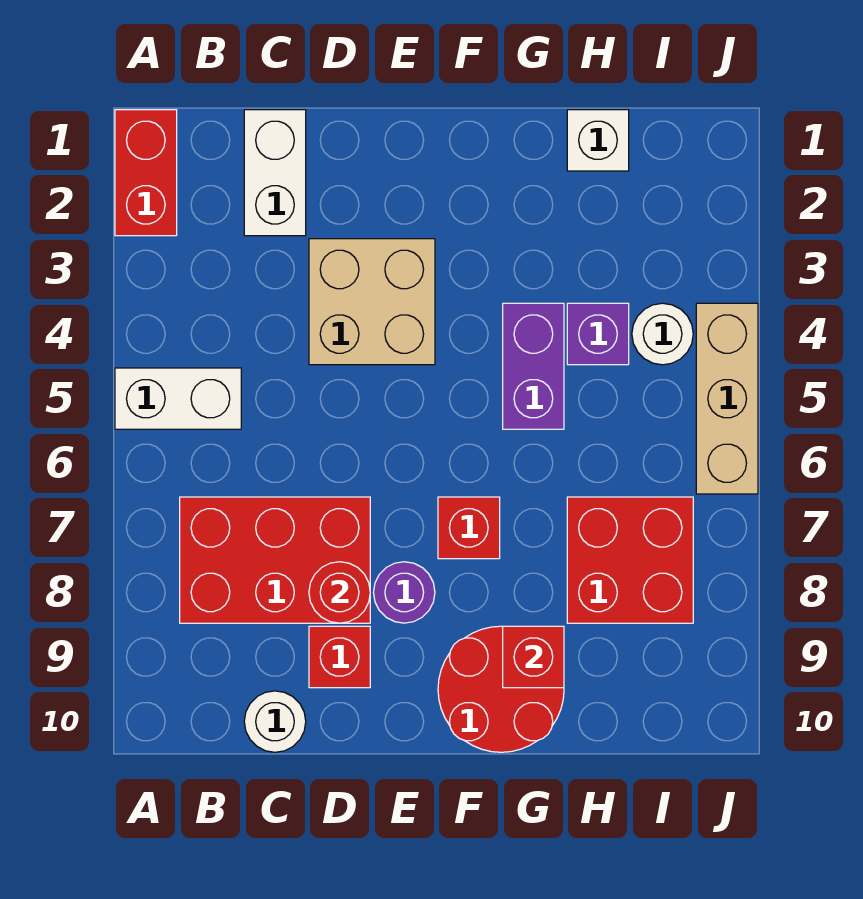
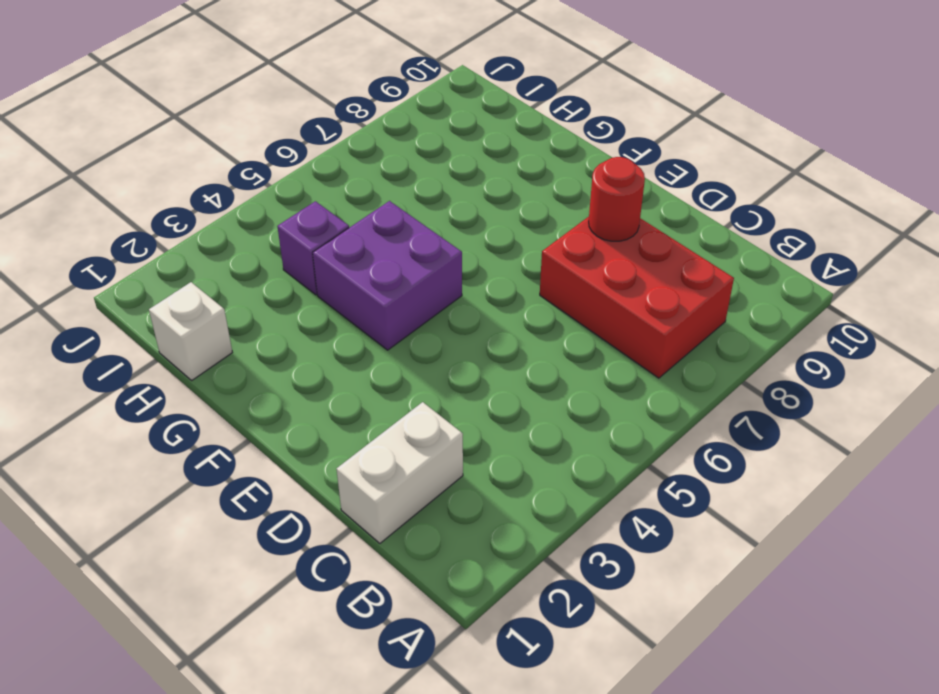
purple 2x2 brick [313,201,462,350] -> purple 1x2 brick [503,303,564,429]
none -> red 1x2 brick [115,110,177,236]
none -> white 1x2 brick [115,368,241,429]
none -> white 1x1 round brick [244,691,306,752]

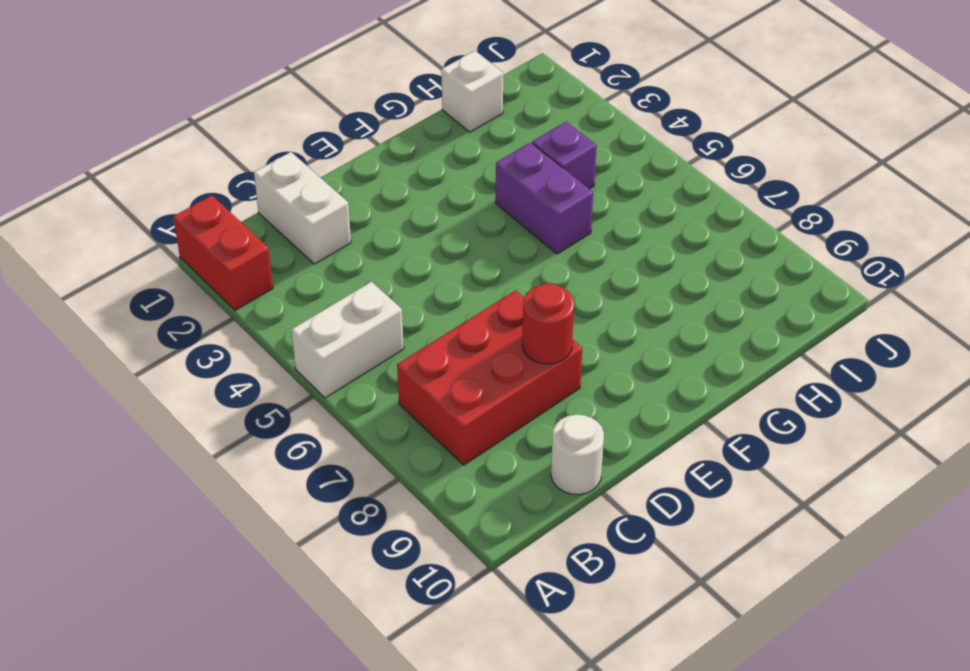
none -> tan 2x2 brick [309,239,435,365]
none -> red 1x1 brick [309,626,370,688]
none -> purple 1x1 round brick [374,562,435,623]

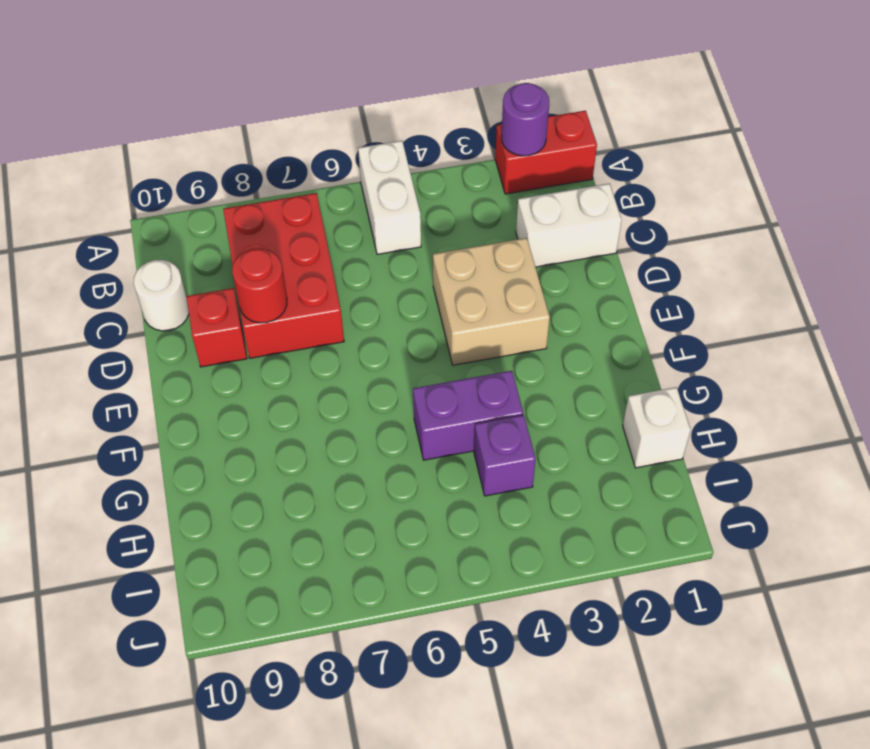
purple 1x1 round brick [501,83,549,156] -> purple 1x1 round brick moved to [374,562,435,623]
none -> red 1x1 brick [438,497,500,559]
none -> red 2x2 round brick [438,626,564,752]
none -> red 2x2 brick [567,497,693,623]

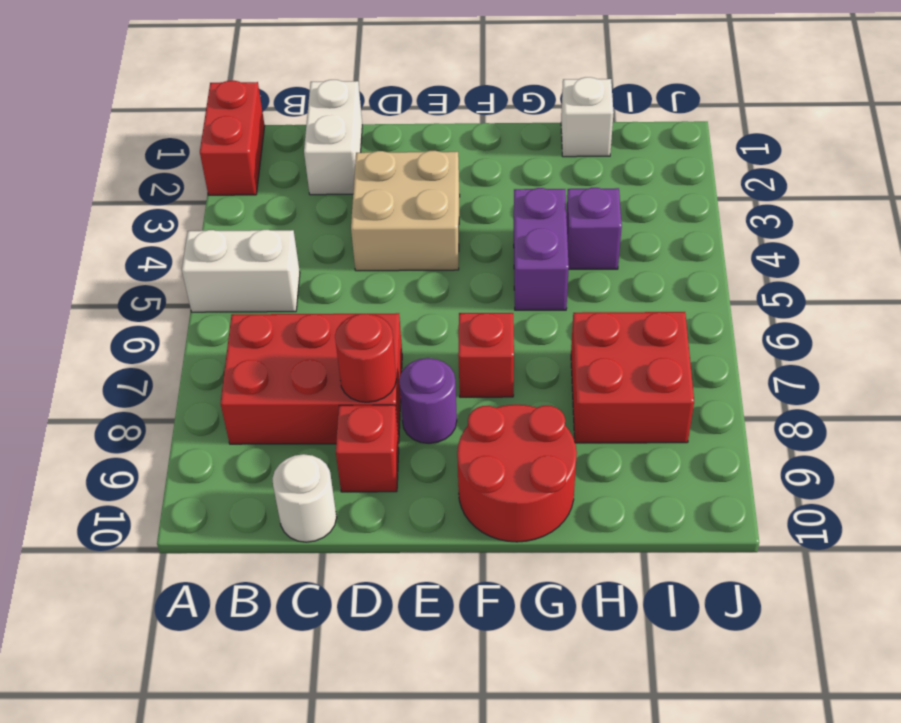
none -> white 1x1 round brick [632,303,693,365]
none -> tan 1x3 brick [696,303,758,494]
none -> red 1x1 brick [503,626,564,688]

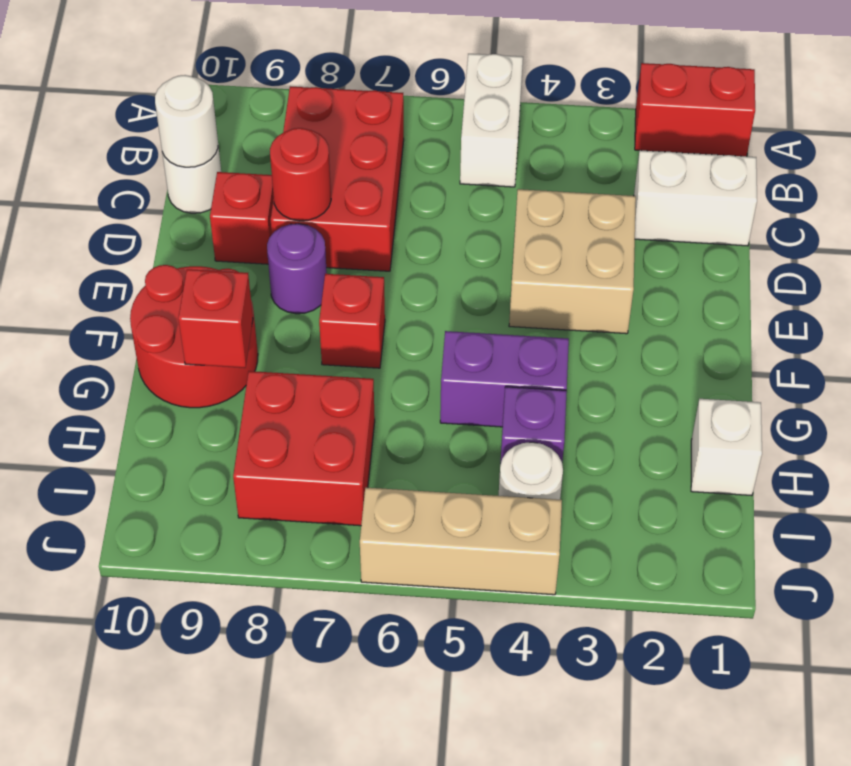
white 1x1 round brick [155,75,218,167] -> none

